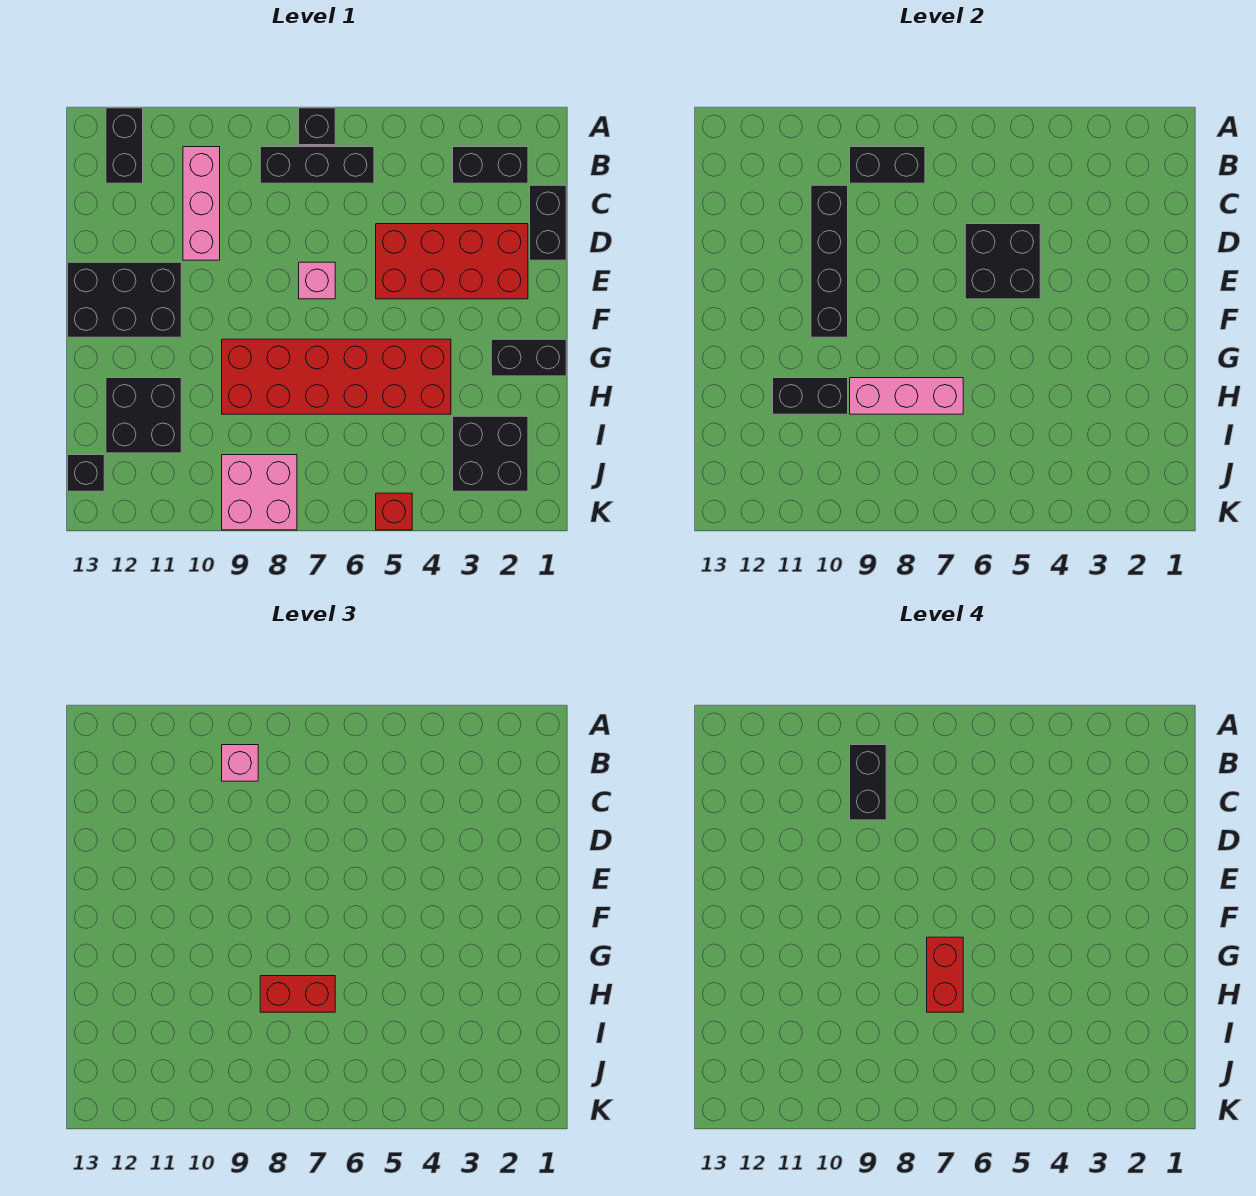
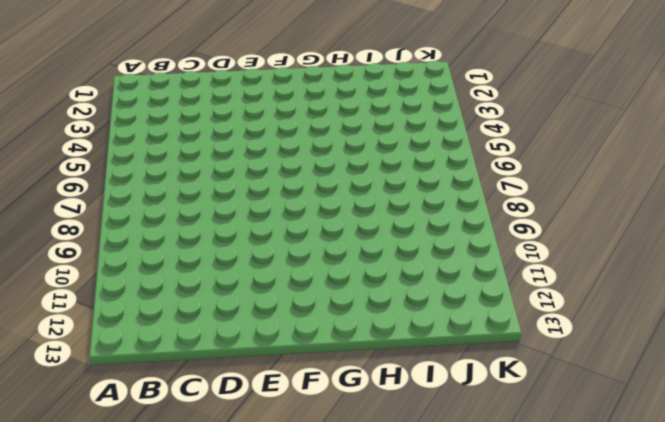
none -> black 1x1 brick [299,108,335,145]
none -> black 1x2 brick [106,108,143,183]
none -> black 1x2 brick [453,147,528,183]

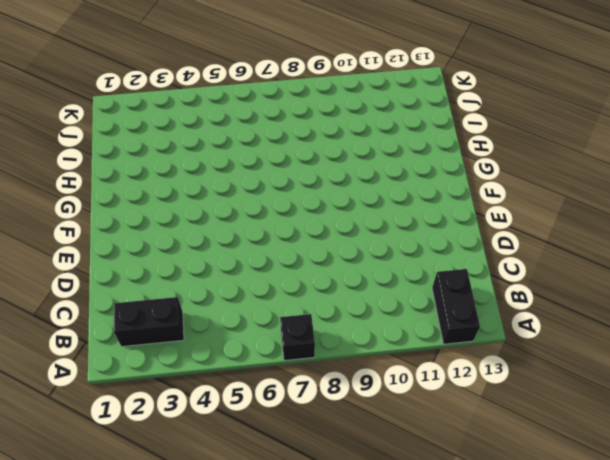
none -> black 1x3 brick [260,147,374,183]
none -> pink 1x3 brick [183,147,220,260]
none -> black 1x2 brick [530,185,566,260]

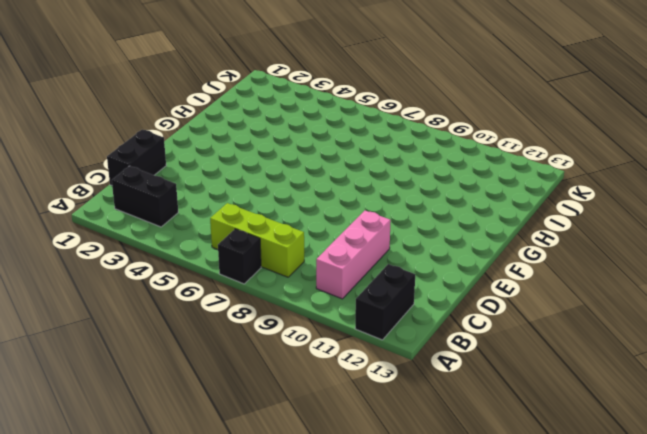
lime 1x3 brick [210,203,304,277] -> black 1x3 brick [260,147,374,183]
none -> red 2x4 brick [376,224,528,299]
none -> pink 1x1 brick [299,262,335,299]
none -> black 2x3 brick [68,262,181,337]

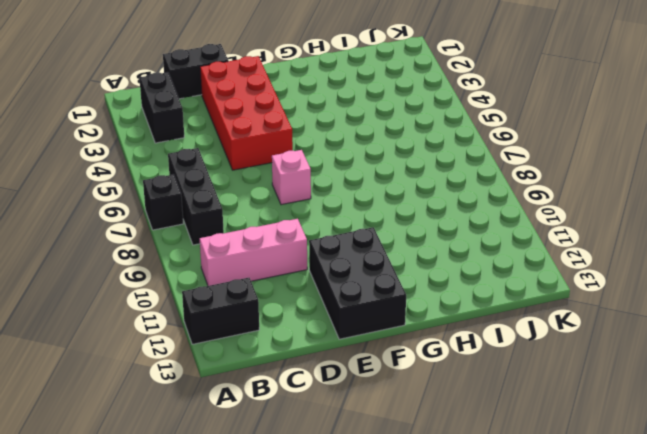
none -> black 1x2 brick [491,339,566,376]
none -> red 2x6 brick [222,339,451,414]
none -> black 2x2 brick [106,378,181,453]

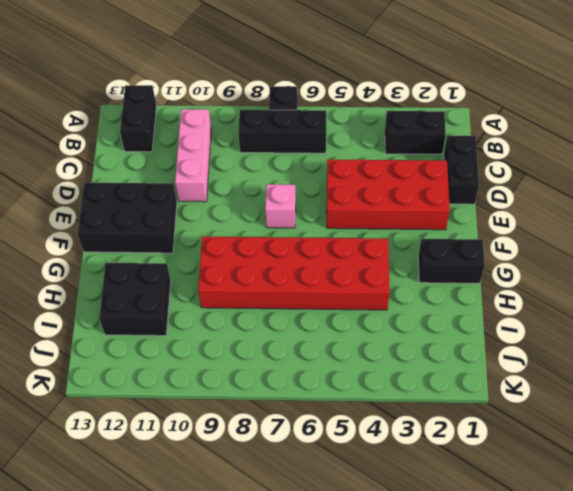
none -> black 2x2 brick [453,416,528,491]
none -> pink 2x2 brick [222,455,297,530]
none -> black 1x1 brick [68,455,104,491]

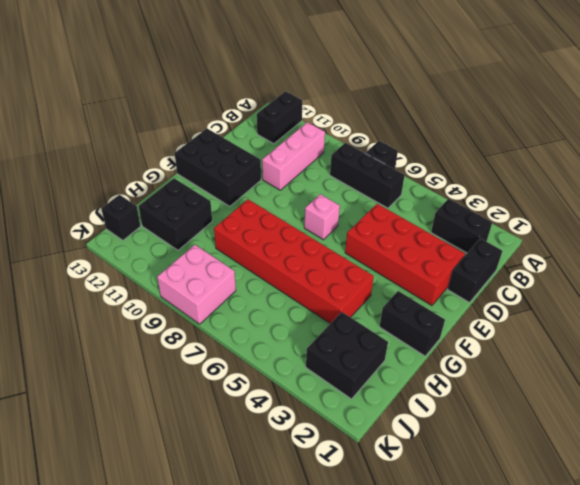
none -> red 1x1 brick [376,493,412,530]
none -> black 1x2 brick [850,147,925,183]
none -> black 1x4 brick [811,185,848,337]

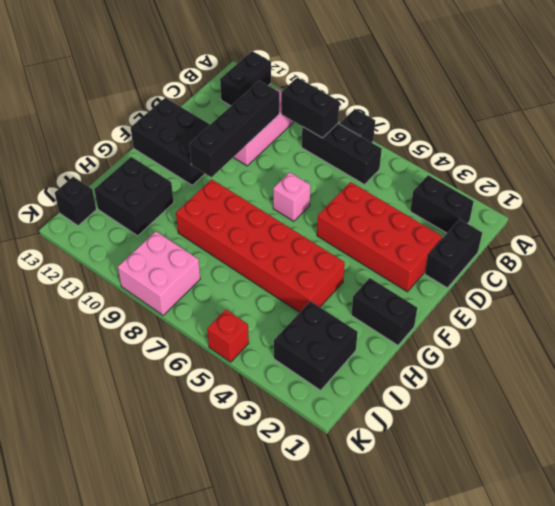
none -> black 2x2 brick [965,224,1040,299]
none -> pink 1x3 brick [850,378,963,414]
none -> black 1x2 brick [773,378,848,414]

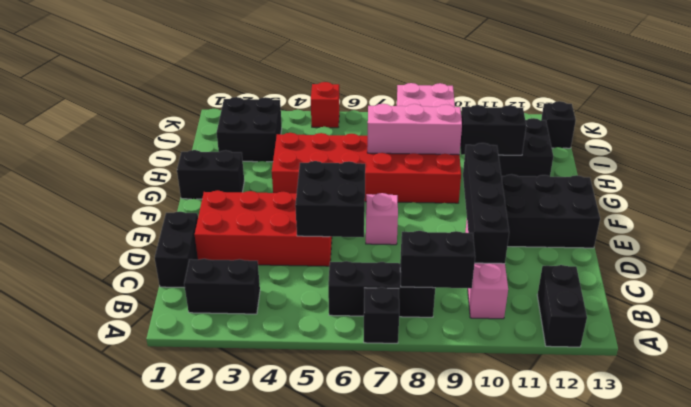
none -> pink 1x1 brick [222,745,258,781]
none -> red 1x2 brick [260,976,335,1012]
none -> black 1x2 brick [850,745,886,820]

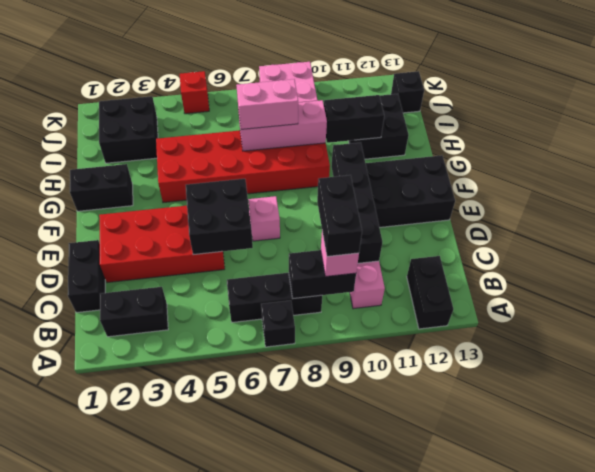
pink 1x2 brick [236,79,299,129] -> red 1x2 brick [260,976,335,1012]
none -> red 1x2 brick [927,937,963,1012]

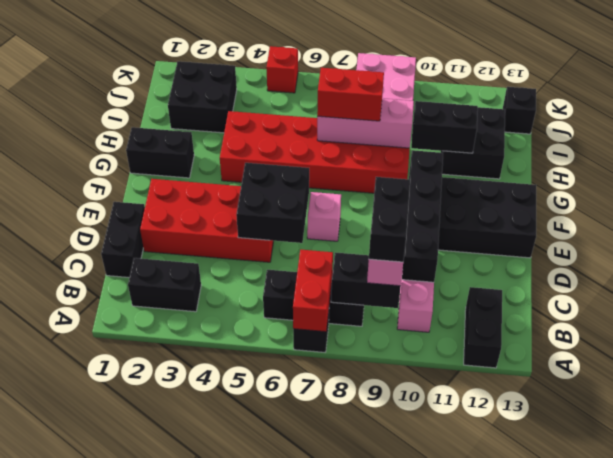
red 1x2 brick [293,250,333,332] -> red 1x2 brick moved to [927,937,963,1012]

